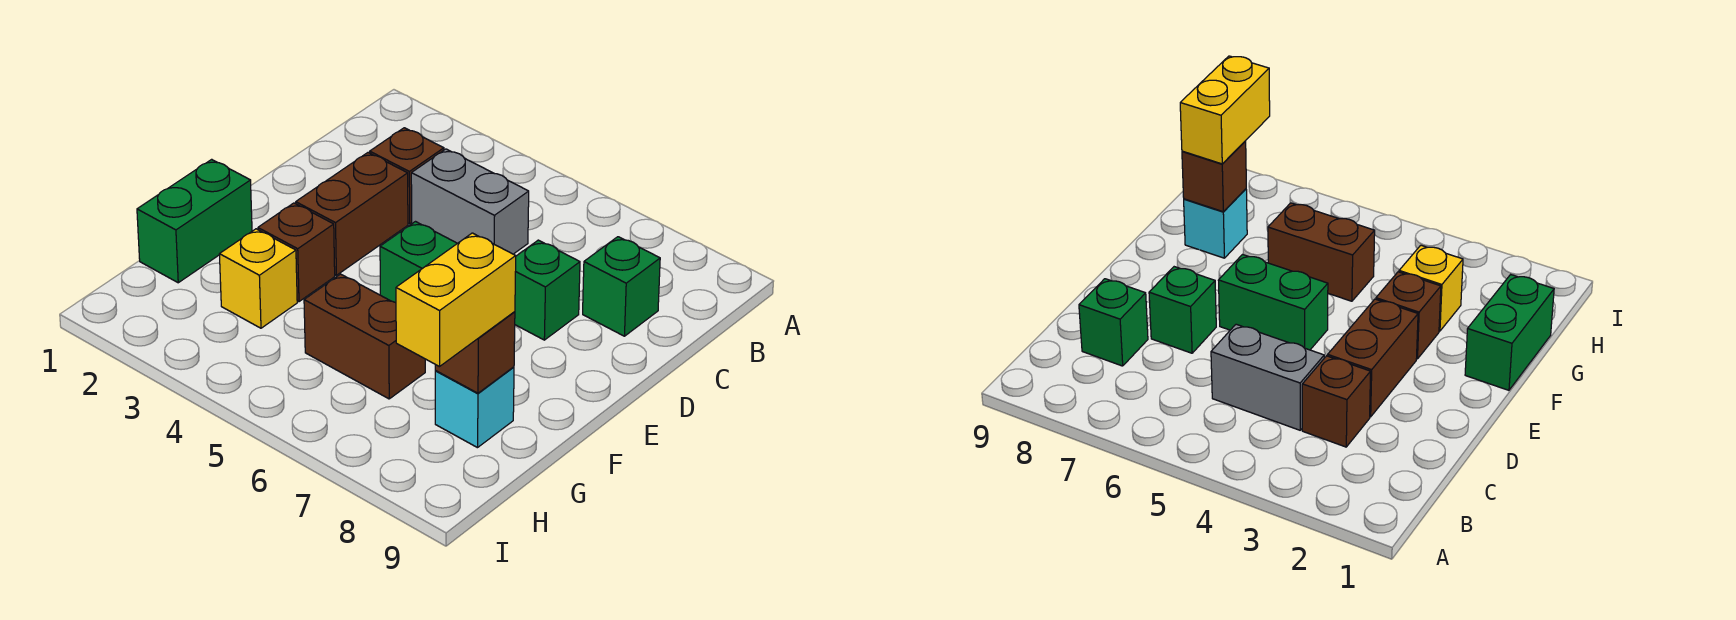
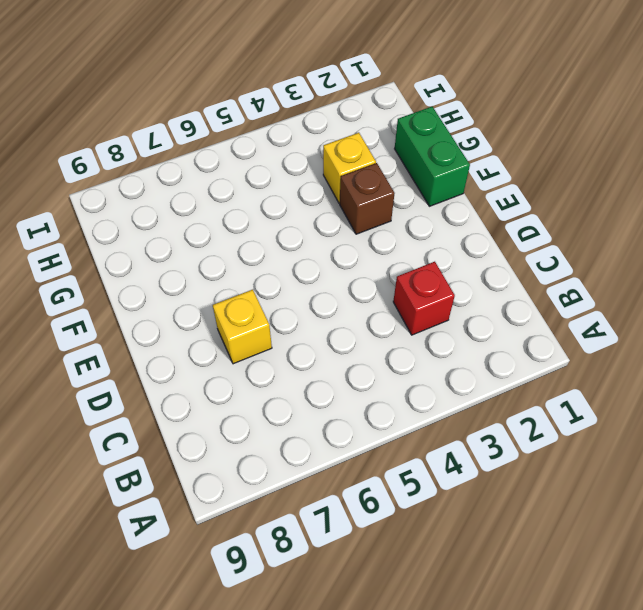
red 1x1 brick [393,262,455,335] -> brown 1x1 brick [370,128,444,224]
yellow 1x1 brick [213,290,272,364] -> green 1x1 brick [515,240,580,340]
none -> grey 1x2 brick [411,149,529,254]
none -> green 1x1 brick [583,237,660,336]
none -> brown 1x2 brick [296,153,408,275]

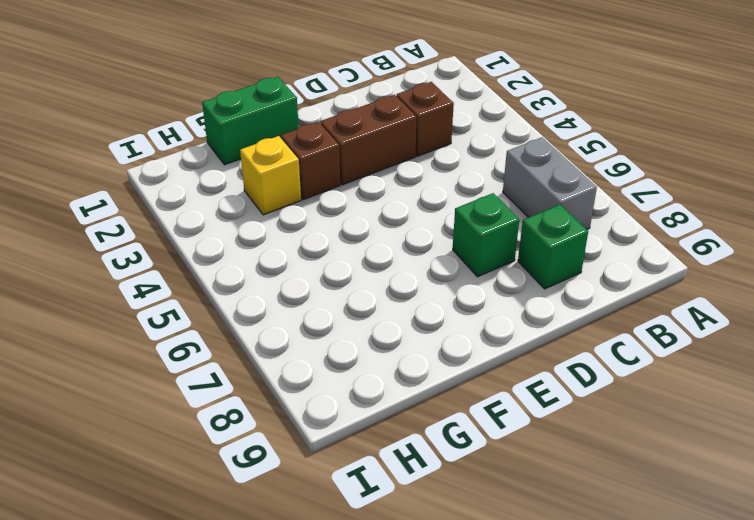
grey 1x2 brick [503,137,597,229] -> grey 1x2 brick moved to [411,149,529,254]
none -> green 1x2 brick [380,222,457,303]
none -> brown 1x2 brick [304,274,425,399]
none -> cyan 1x1 brick [435,367,514,448]

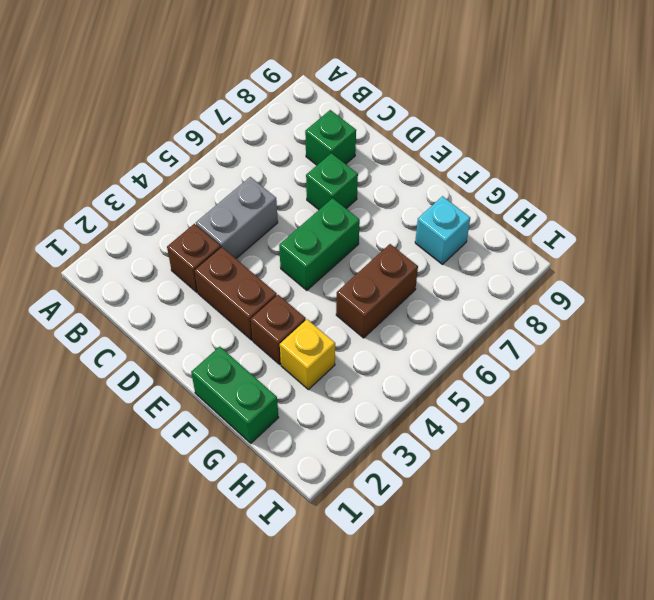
none -> brown 1x1 brick [435,312,515,393]
none -> yellow 1x2 brick [396,233,516,367]

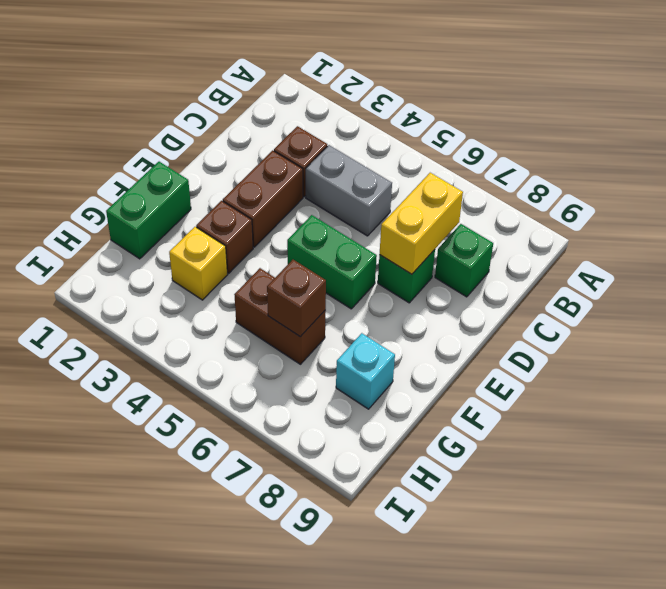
yellow 1x2 brick [380,173,463,274] -> yellow 1x2 brick moved to [396,233,516,367]
brown 1x1 brick [267,260,326,337] -> brown 1x1 brick moved to [435,312,515,393]

